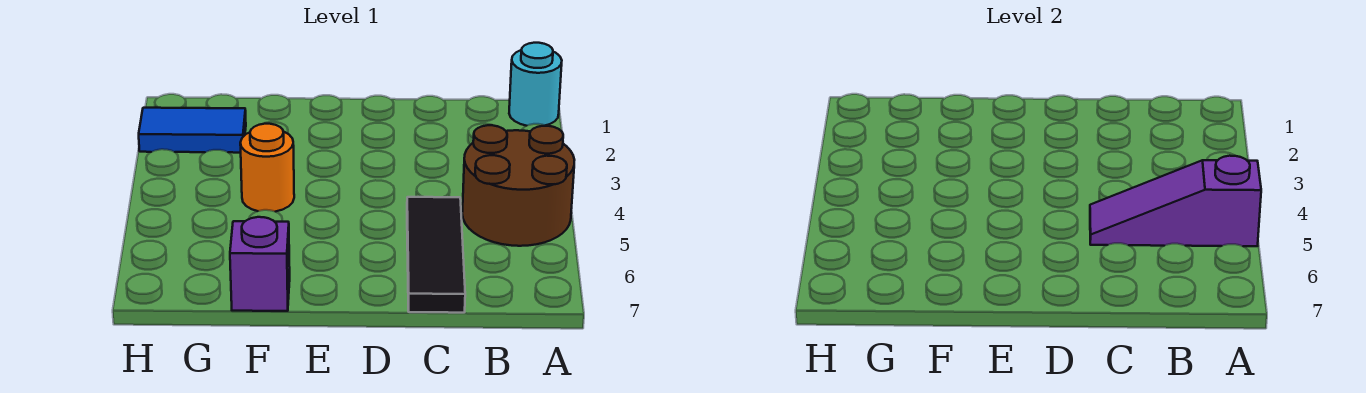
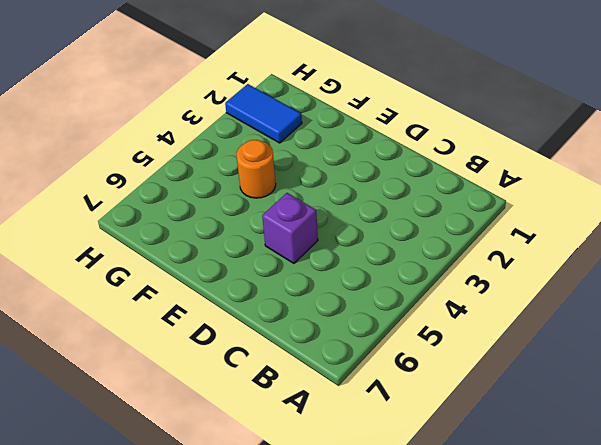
purple 1x1 brick [262,193,318,263] -> purple 1x1 brick moved to [230,217,290,311]
none -> cyan 1x1 round brick [509,43,562,126]
none -> brown 2x2 round brick [462,125,574,246]

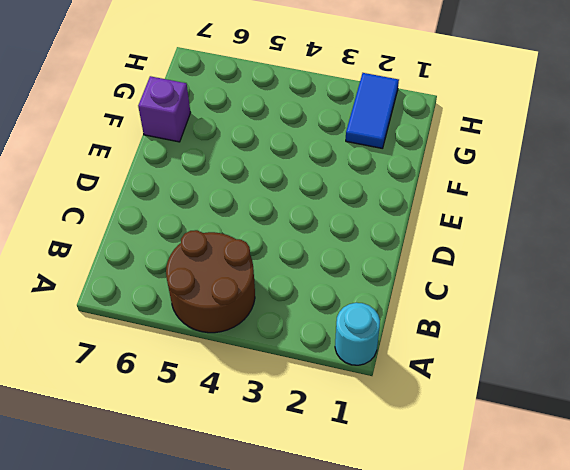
none -> black 1x3 tile [407,197,465,313]
none -> orange 1x1 round brick [240,124,294,212]

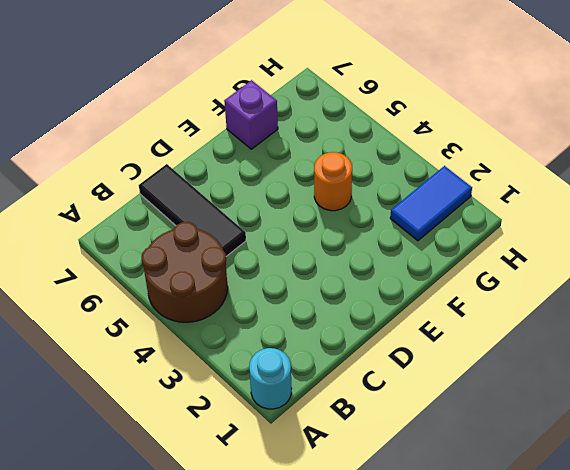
none -> purple 1x3 slope [1090,156,1261,246]

